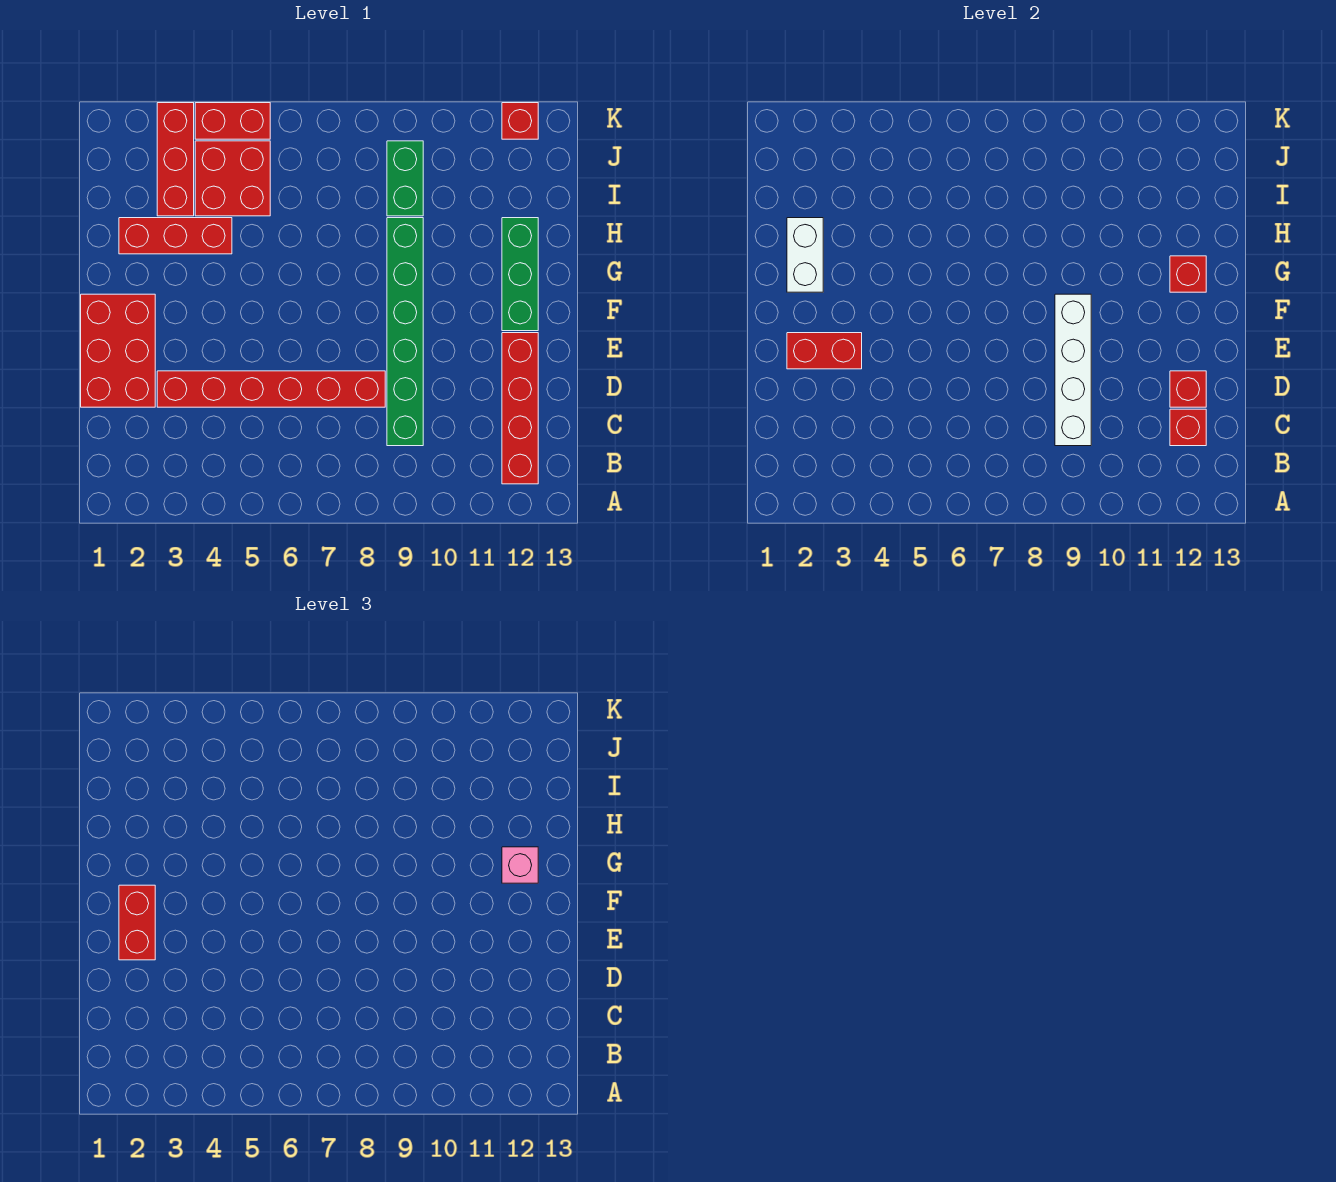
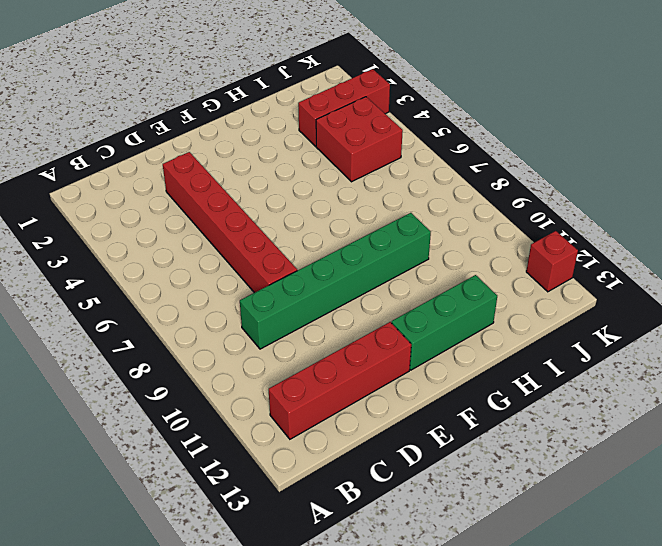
none -> red 2x3 brick [81,294,155,407]
none -> red 1x3 brick [119,218,232,254]
none -> green 1x2 brick [387,141,423,216]

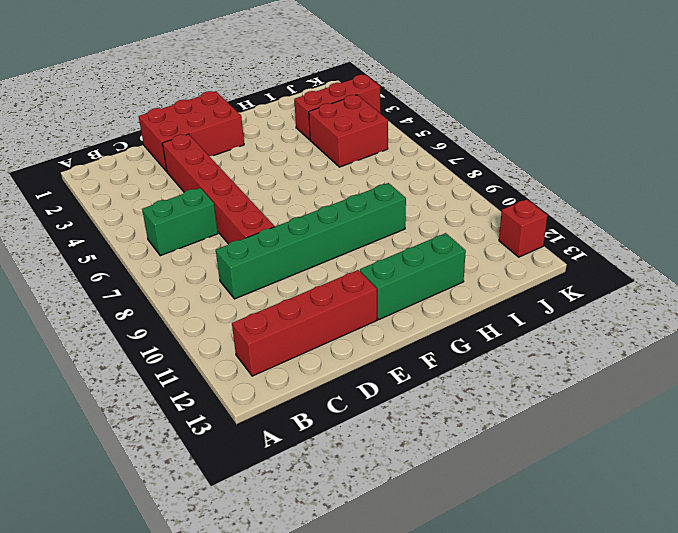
green 1x2 brick [142,188,218,256] -> green 1x2 brick moved to [387,141,423,216]
none -> red 1x3 brick [119,218,232,254]
none -> red 1x2 brick [195,103,270,139]
none -> white 1x4 brick [1055,294,1091,446]

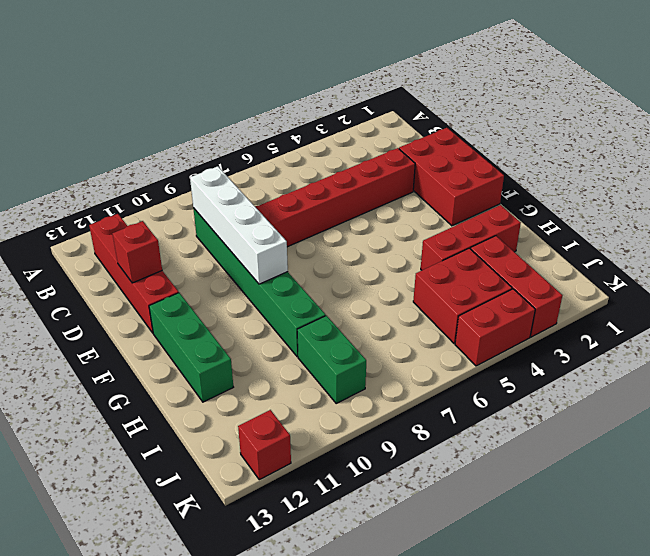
none -> red 1x1 brick [1170,409,1206,446]
none -> red 1x2 brick [787,333,862,369]
none -> white 1x2 brick [787,218,823,292]

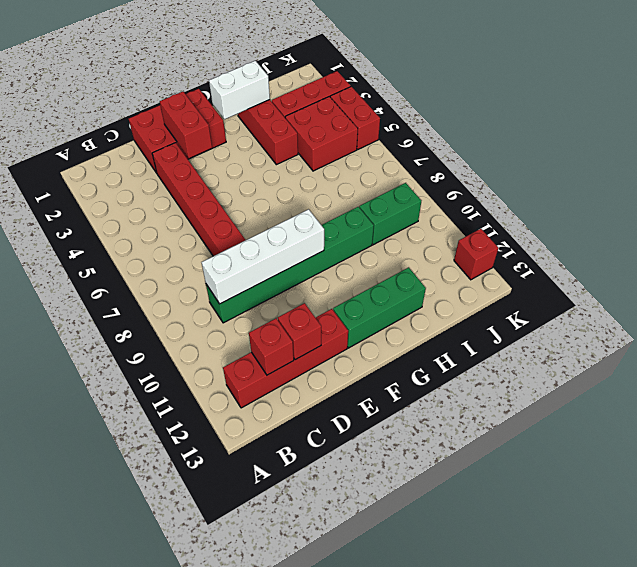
none -> red 1x1 brick [1170,256,1206,292]
none -> red 1x2 brick [119,885,155,960]
none -> pink 1x1 brick [502,847,538,883]

